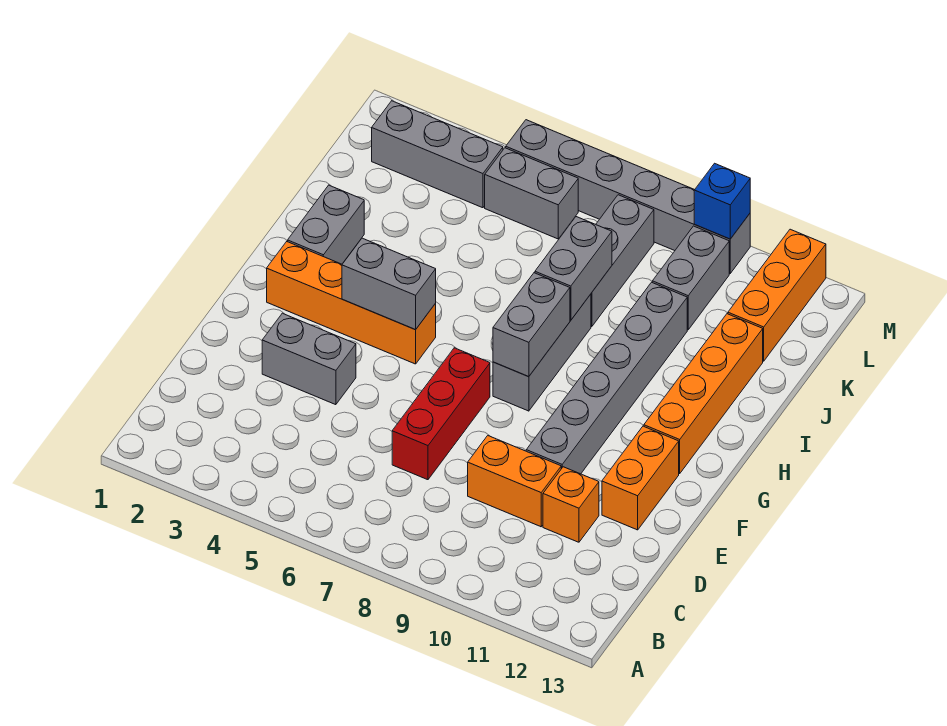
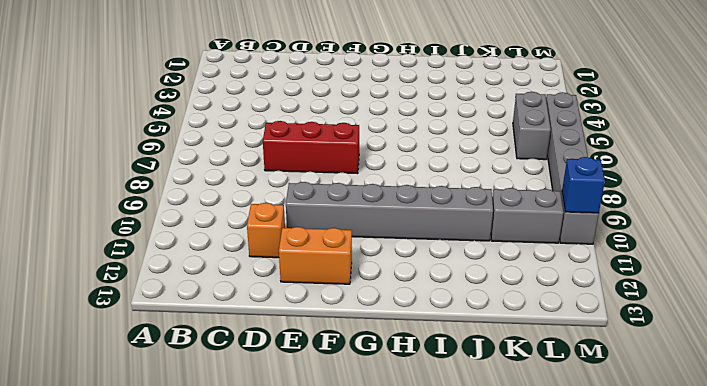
none -> orange 1x2 brick [468,436,561,527]
none -> grey 1x2 brick [262,313,356,405]
none -> orange 1x4 brick [267,242,436,364]

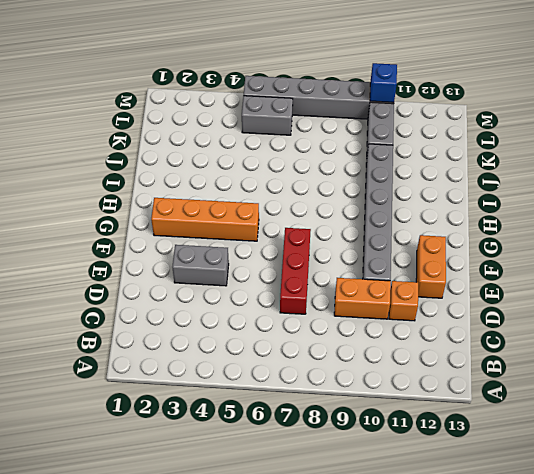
none -> grey 1x3 brick [493,294,591,411]
none -> orange 1x4 brick [644,314,763,474]
none -> grey 1x2 brick [288,185,364,264]

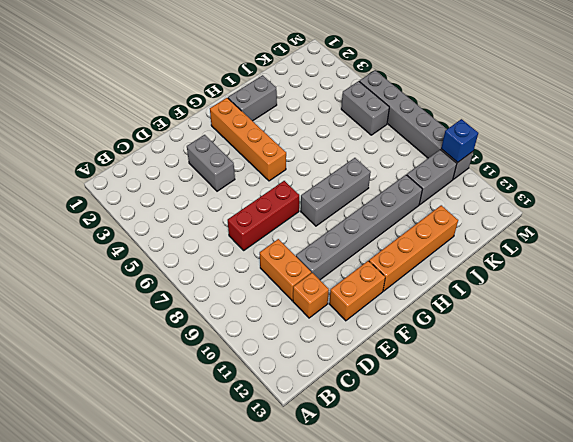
none -> grey 1x3 brick [591,195,654,327]
none -> orange 1x3 brick [728,229,826,361]
none -> grey 1x3 brick [372,101,503,208]

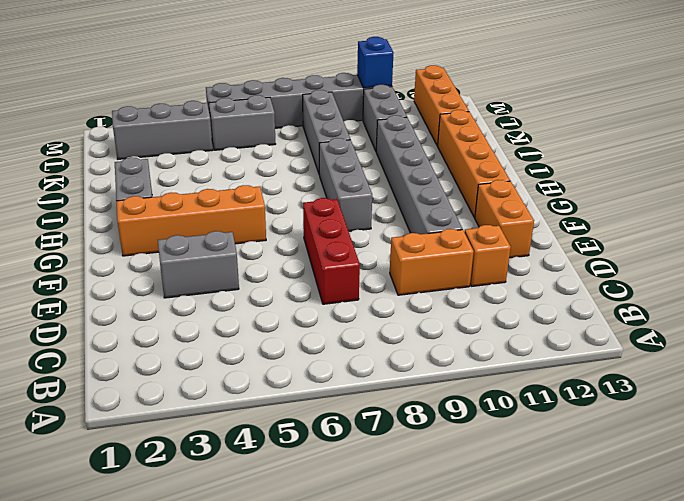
none -> grey 1x2 brick [342,238,436,330]
none -> grey 1x2 brick [493,273,570,377]
none -> grey 1x2 brick [535,217,612,320]

